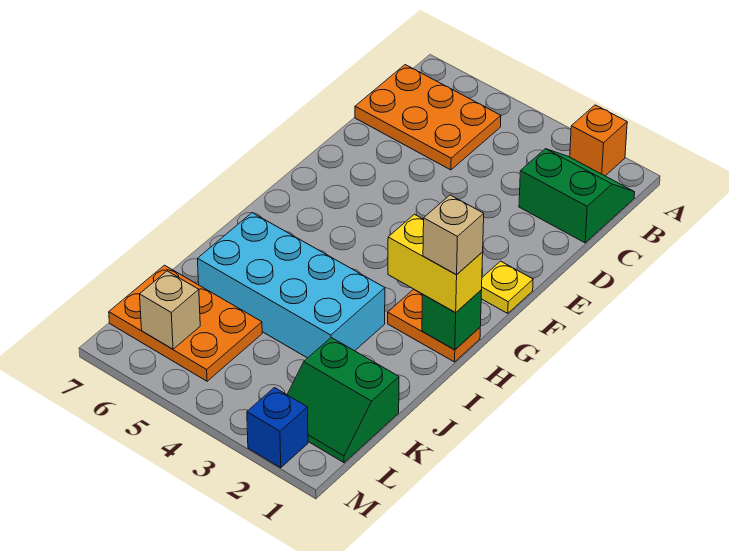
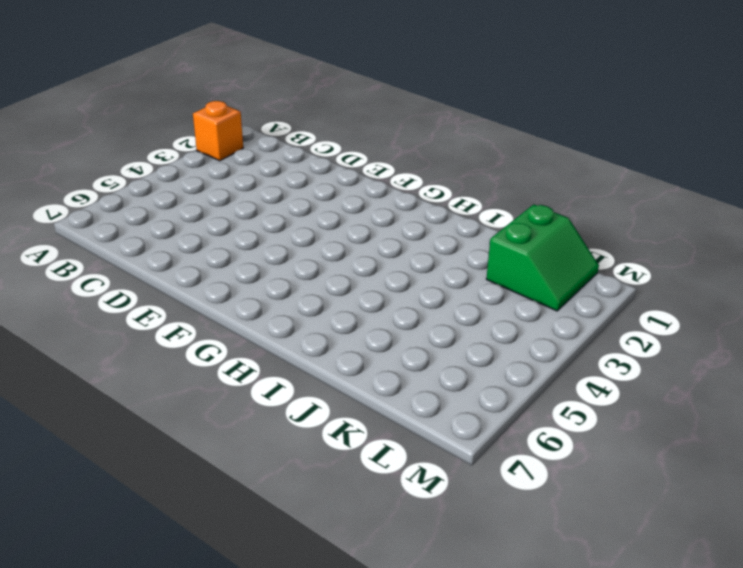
none -> green 2x2 slope [519,149,635,243]
none -> orange 2x3 plate [355,65,501,170]
none -> yellow 1x1 plate [481,261,533,314]

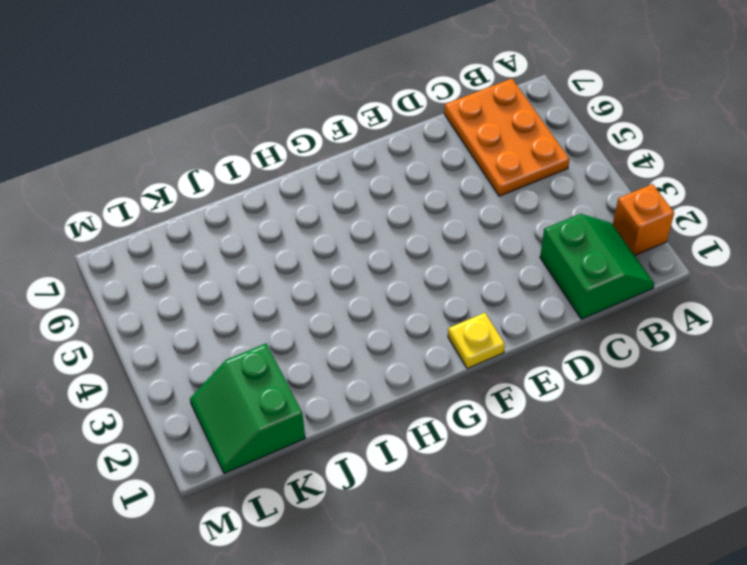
none -> orange 1x2 plate [388,290,480,362]
none -> cyan 2x4 brick [198,213,385,358]
none -> orange 2x3 plate [109,265,262,381]

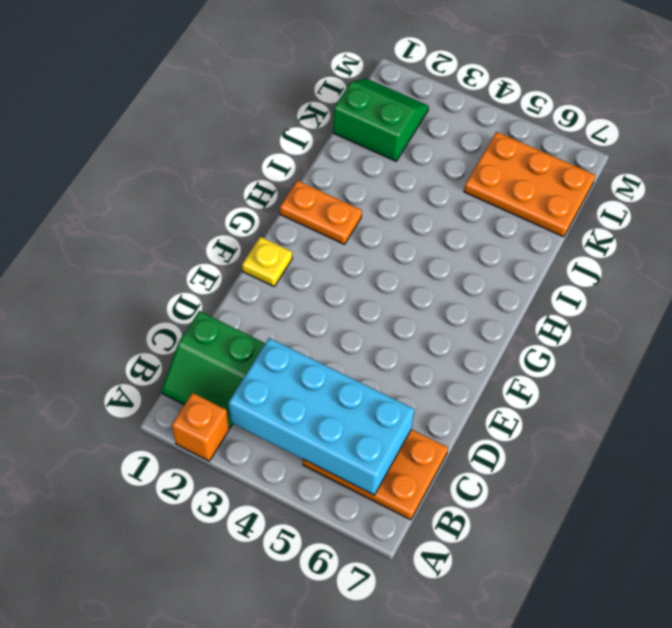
cyan 2x4 brick [228,338,414,495] -> cyan 2x4 brick moved to [198,213,385,358]
none -> blue 1x1 brick [247,388,308,468]
none -> green 1x1 brick [422,290,482,350]
none -> tan 1x1 brick [140,271,200,349]

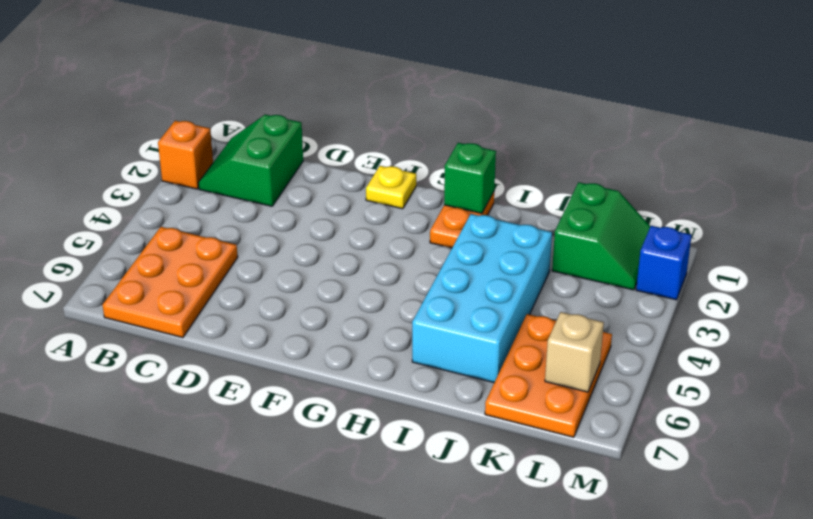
none -> yellow 1x2 brick [388,214,483,313]
none -> tan 1x1 brick [423,195,484,275]

